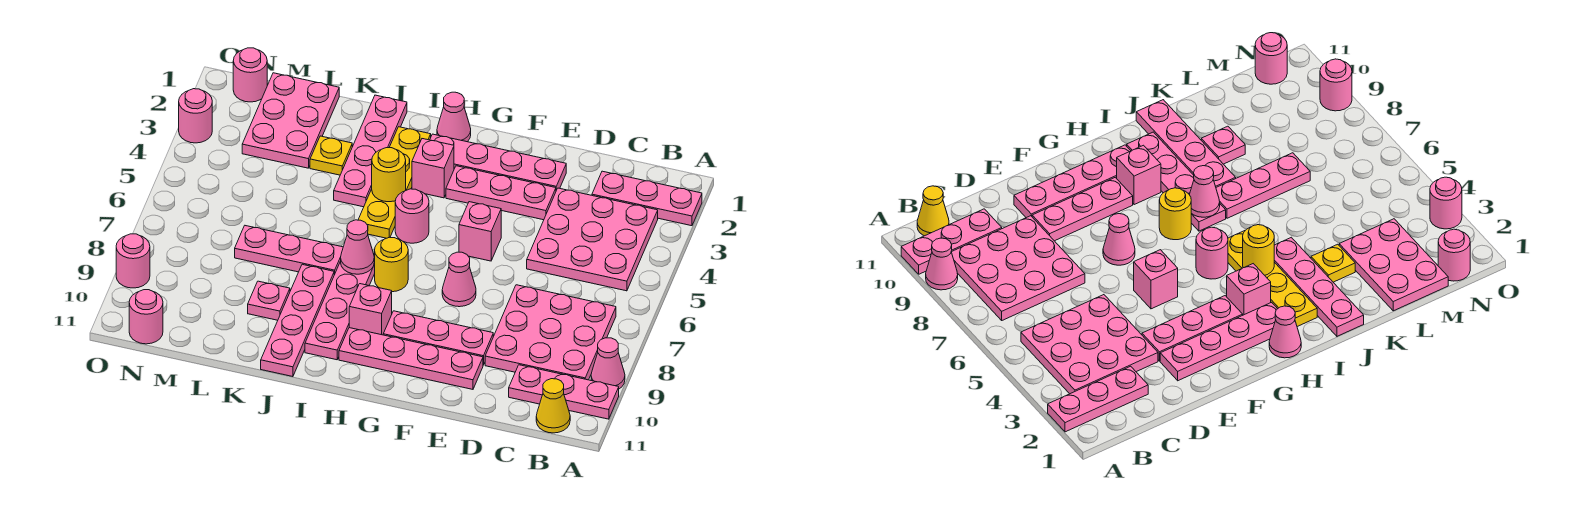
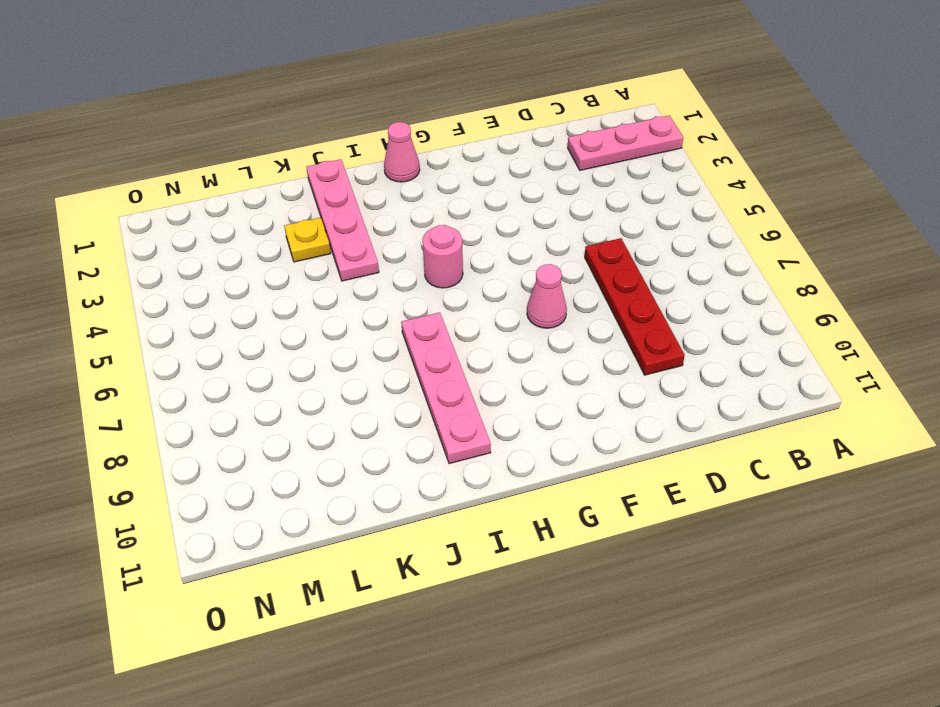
red 1x4 plate [585,238,685,375] -> pink 3x3 plate [485,285,616,380]
none -> pink 1x1 cone [591,338,625,389]
none -> pink 1x3 plate [509,365,619,419]
none -> pink 3x3 plate [527,188,658,291]
none -> yellow 1x1 cone [536,379,570,433]

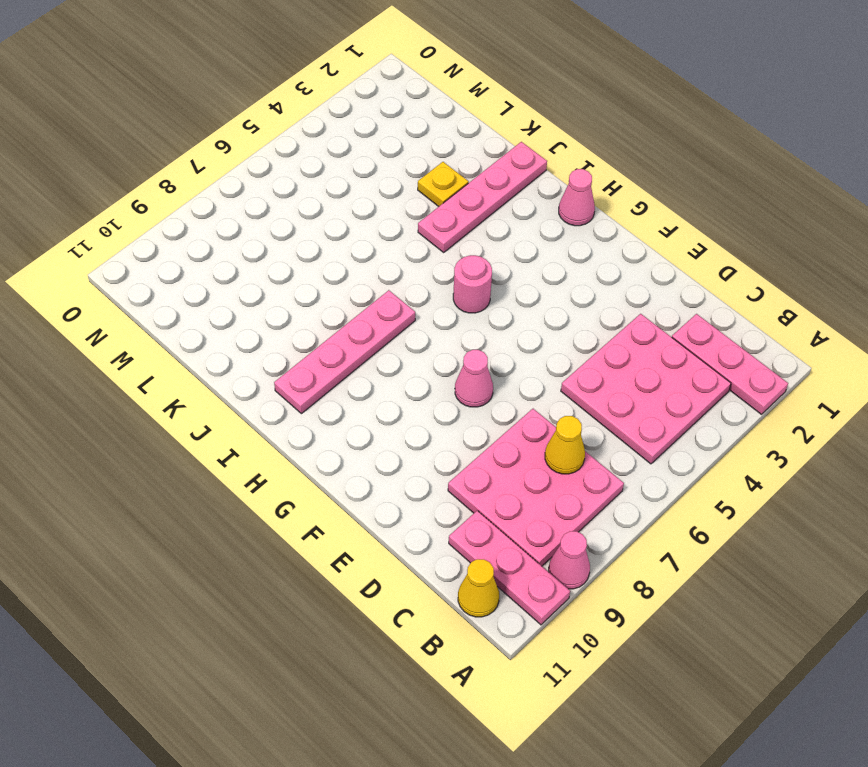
yellow 1x1 cone [545,416,585,474] -> none
none -> pink 1x4 plate [430,134,566,190]
none -> pink 1x3 plate [446,166,556,220]
none -> pink 1x3 plate [383,311,493,365]
none -> pink 1x4 plate [339,328,483,389]

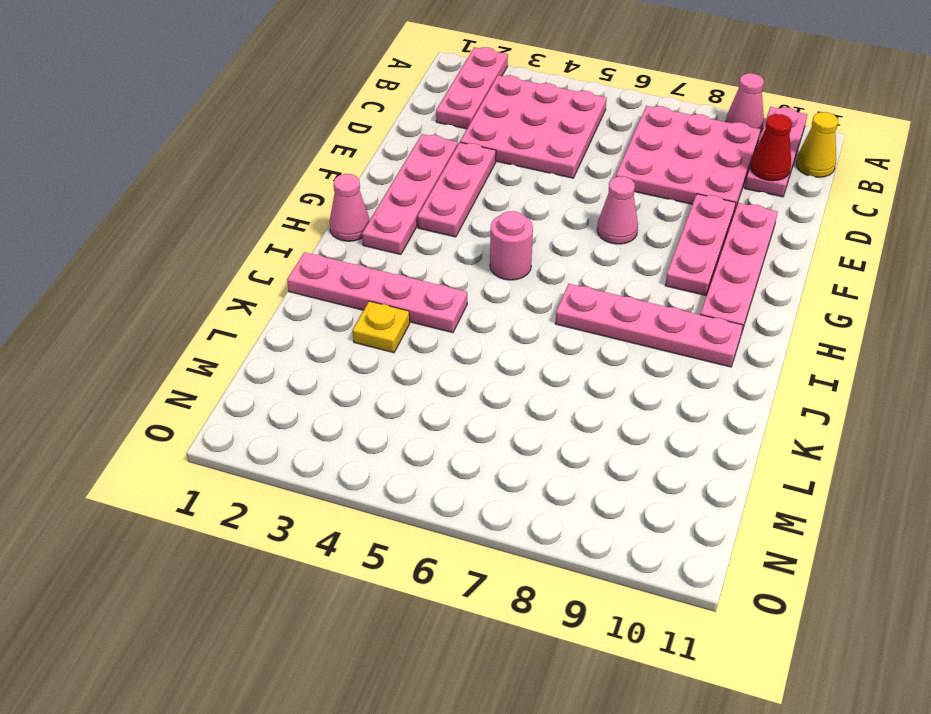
red 1x1 cone [750,114,792,181] -> none
none -> pink 1x1 brick [459,202,501,261]
none -> pink 1x1 brick [412,139,454,198]
none -> yellow 1x1 round brick [375,237,408,292]
none -> pink 1x1 brick [349,284,392,335]

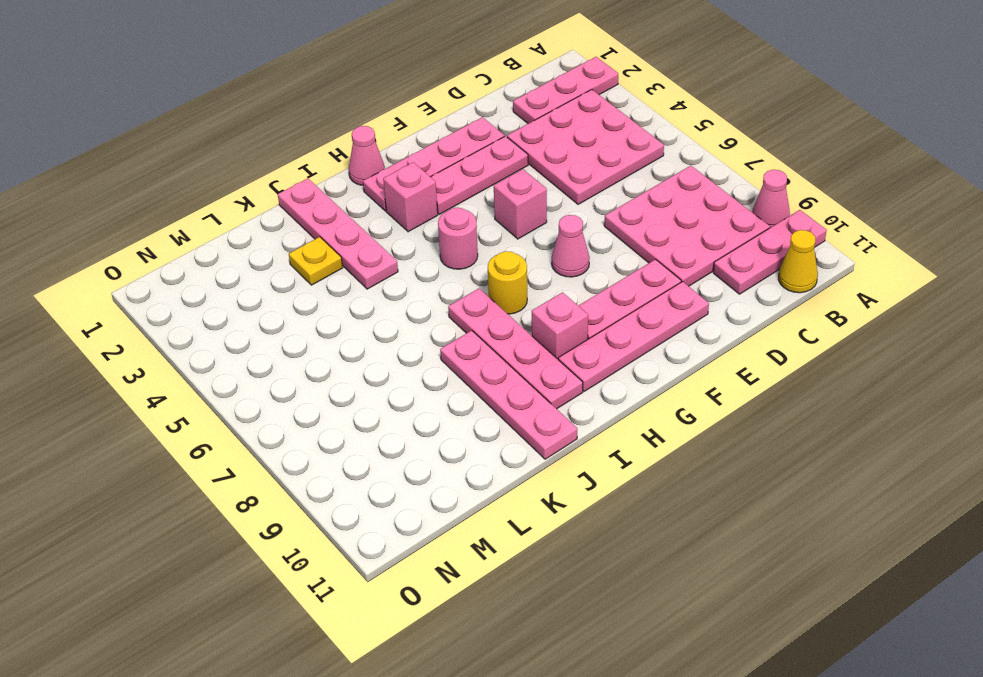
none -> yellow 1x4 plate [358,127,431,238]
none -> pink 1x3 plate [235,226,343,275]
none -> pink 1x1 plate [248,281,290,320]
none -> pink 2x3 plate [242,73,339,168]

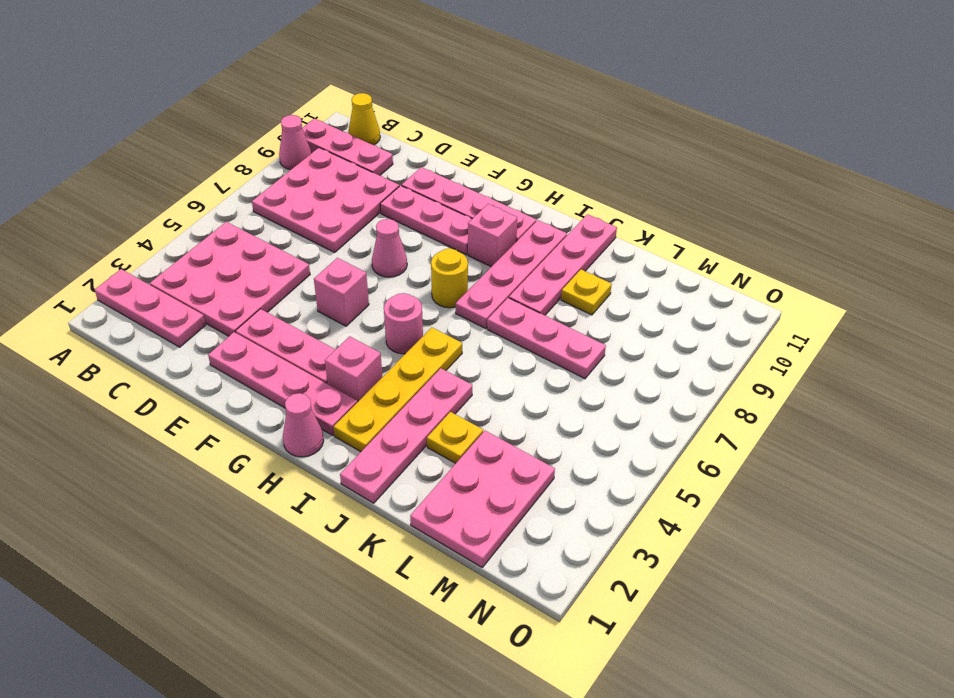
yellow 1x1 plate [561,270,612,315] -> pink 1x1 plate [248,281,290,320]
none -> pink 1x1 round brick [233,48,267,102]
none -> pink 1x1 round brick [129,290,163,344]
none -> pink 1x1 round brick [179,89,212,143]
none -> pink 1x1 round brick [116,234,150,288]

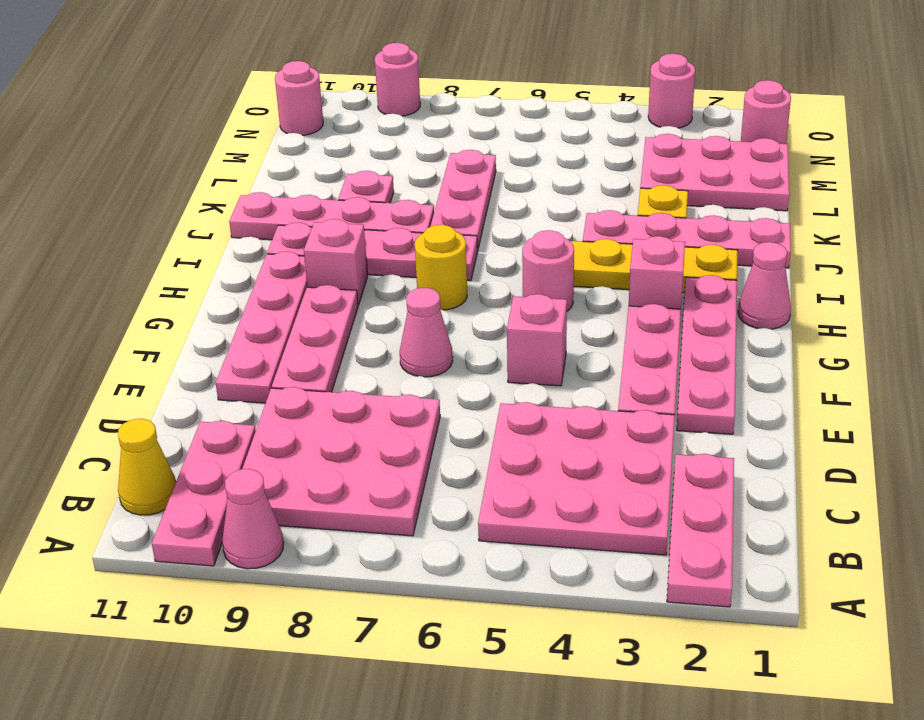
none -> yellow 1x1 round brick [372,148,406,202]
none -> pink 1x1 cone [341,220,374,274]

